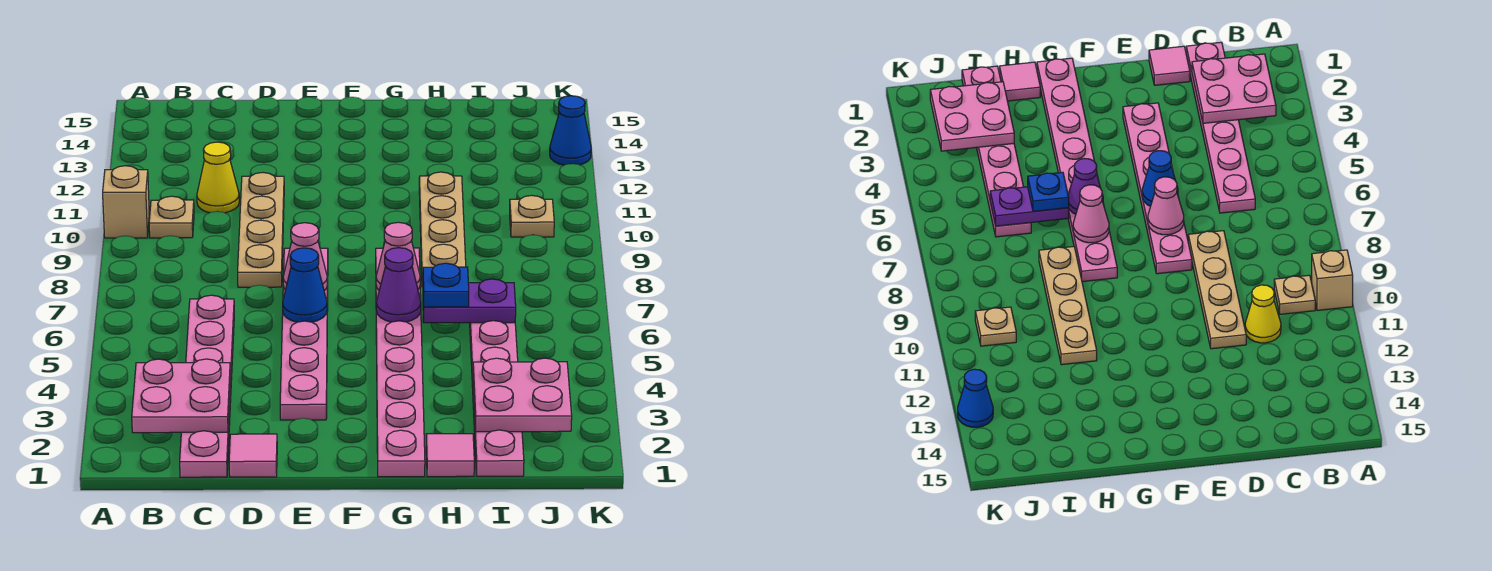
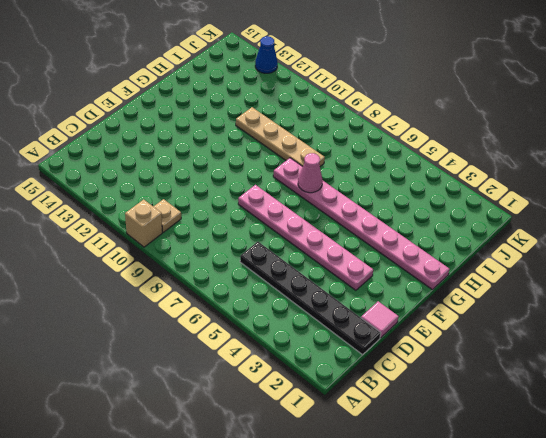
black 1x6 plate [240,242,381,355] -> pink 1x6 plate [180,295,234,477]
none -> yellow 1x1 cone [197,142,239,213]
none -> tan 1x4 plate [238,172,284,287]
none -> pink 1x1 tile [426,434,474,477]

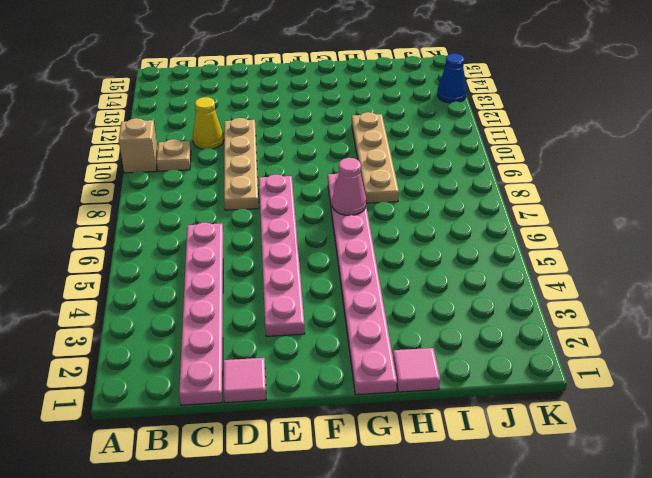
none -> pink 1x6 plate [470,321,524,476]
none -> tan 1x1 plate [510,195,554,237]
none -> pink 2x2 plate [132,359,231,433]

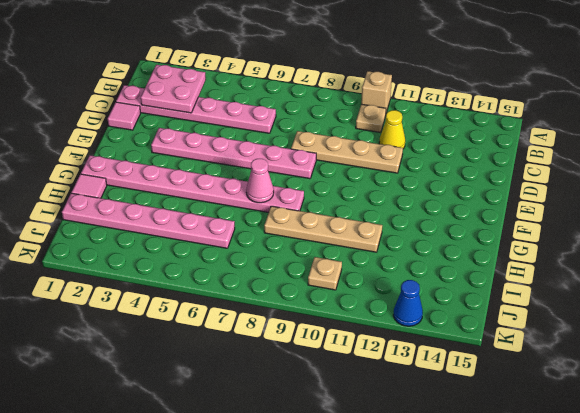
none -> blue 1x1 cone [283,248,327,322]
none -> pink 1x1 cone [283,223,327,291]
none -> purple 1x1 cone [376,248,421,322]

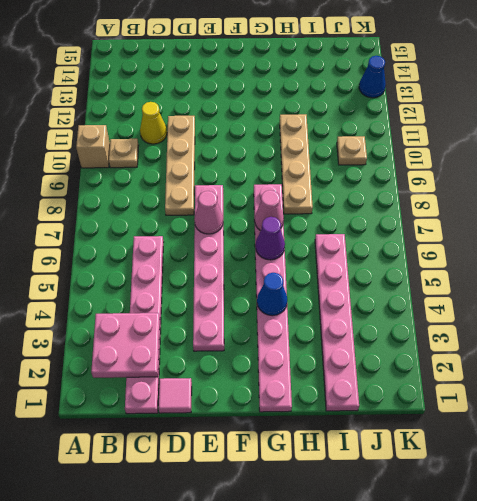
blue 1x1 cone [257,273,287,316] -> blue 1x1 cone moved to [283,248,327,322]
none -> pink 1x1 tile [426,434,474,477]
none -> purple 1x2 plate [423,279,516,323]
none -> pink 2x2 plate [473,358,572,432]

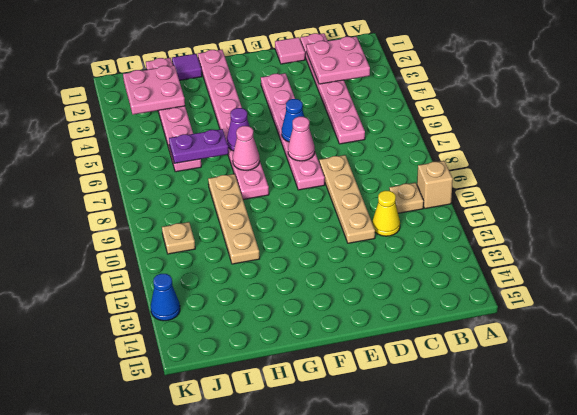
purple 1x1 tile [172,54,202,80] -> pink 1x1 tile [426,434,474,477]
none -> blue 1x1 plate [423,263,469,307]

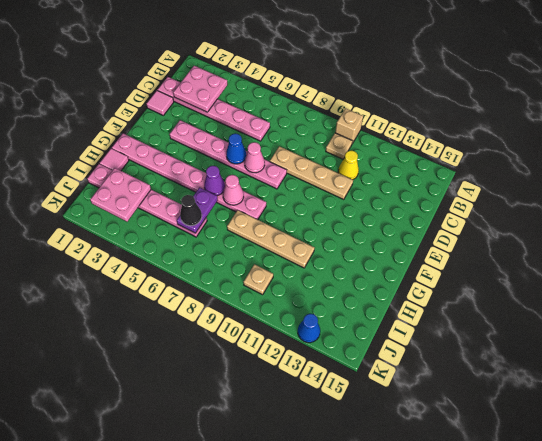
black 1x1 cone [180,195,202,226] -> none
none -> blue 1x1 plate [423,263,469,307]

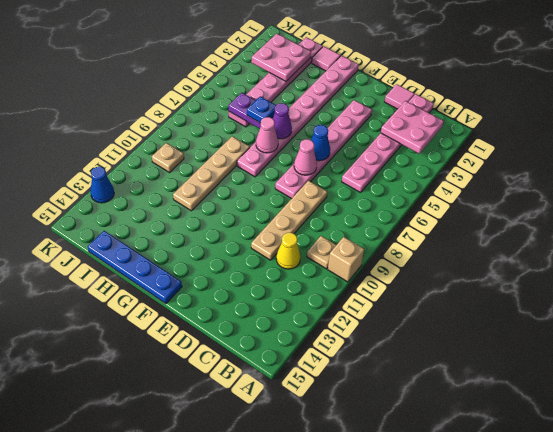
blue 1x4 plate [88,231,182,304] -> none

